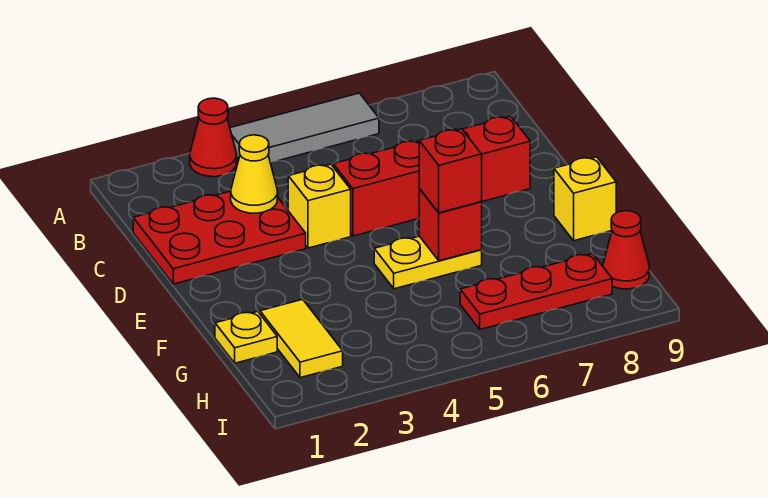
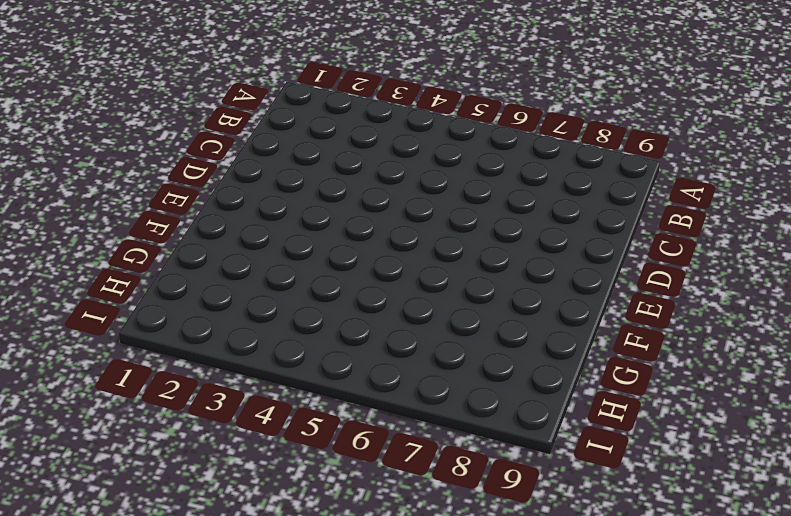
none -> red 1x1 cone [190,98,237,177]
none -> grey 1x3 tile [230,93,379,162]
none -> red 2x3 plate [133,191,306,284]

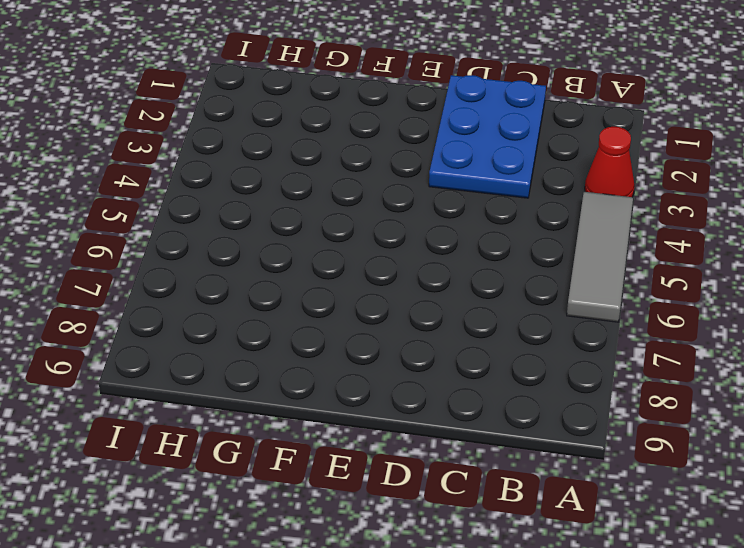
blue 2x3 plate [429,75,546,198] -> red 2x3 plate [133,191,306,284]
none -> yellow 1x1 brick [288,164,351,248]
none -> red 1x4 brick [333,116,530,236]
none -> yellow 1x2 plate [374,236,482,289]

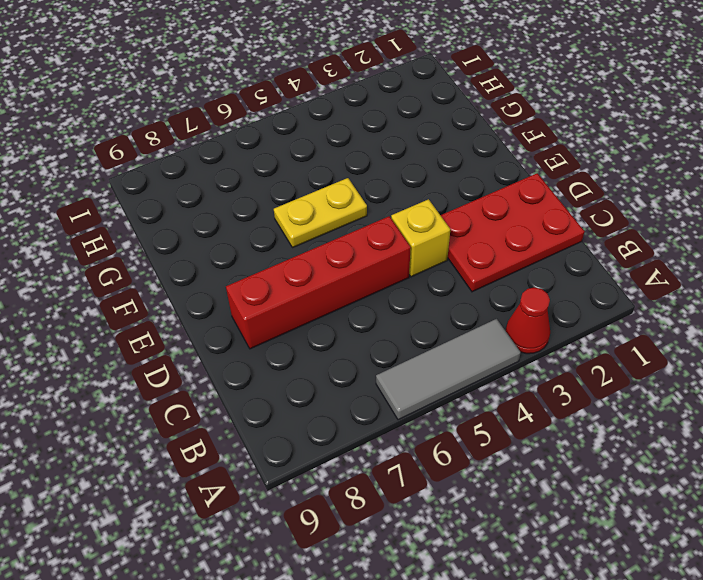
none -> yellow 1x1 brick [554,157,616,241]
none -> yellow 1x1 plate [215,311,277,363]
none -> yellow 1x2 tile [260,299,343,378]

